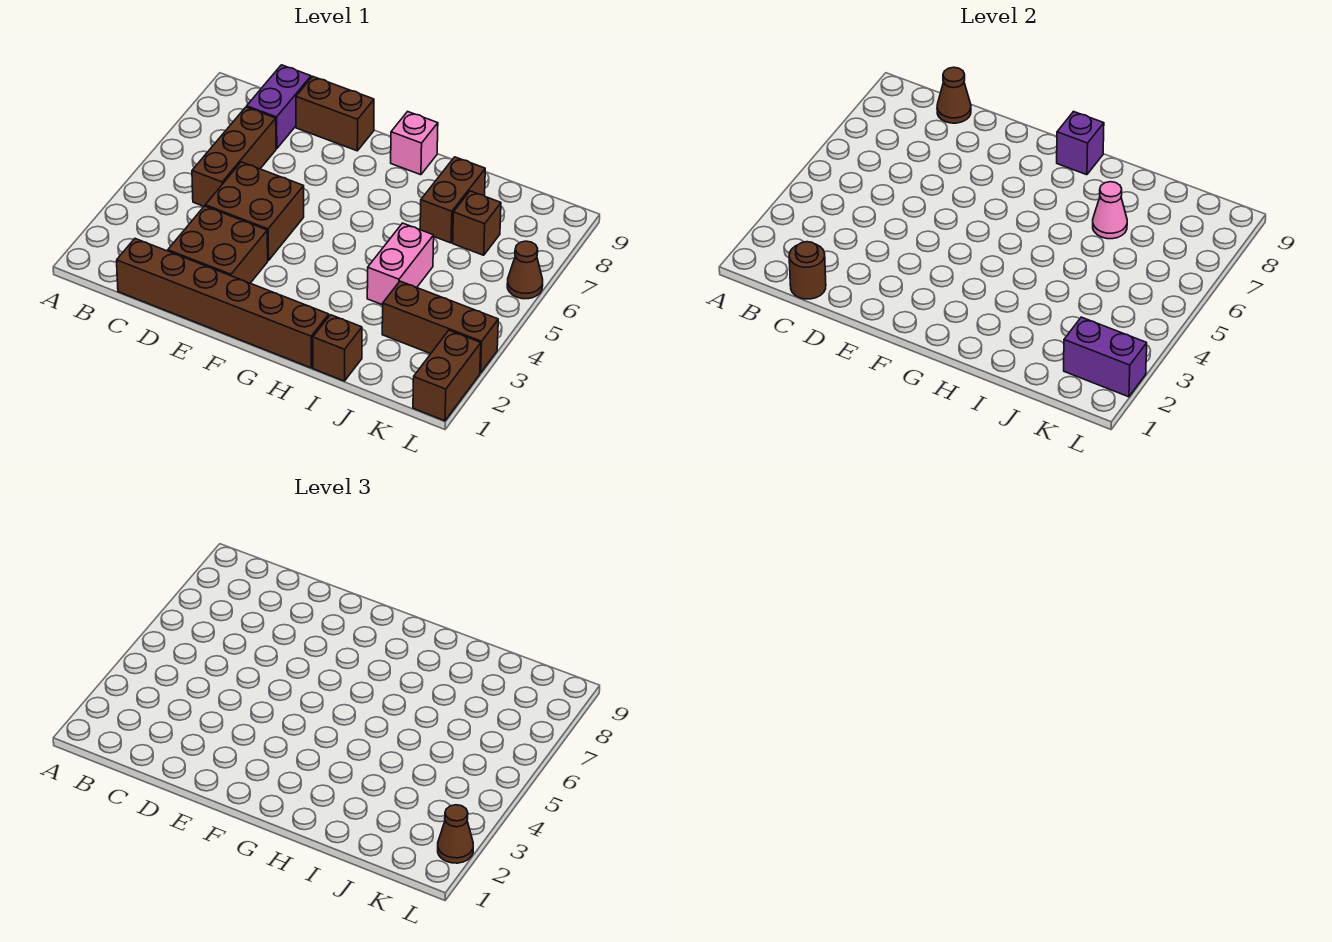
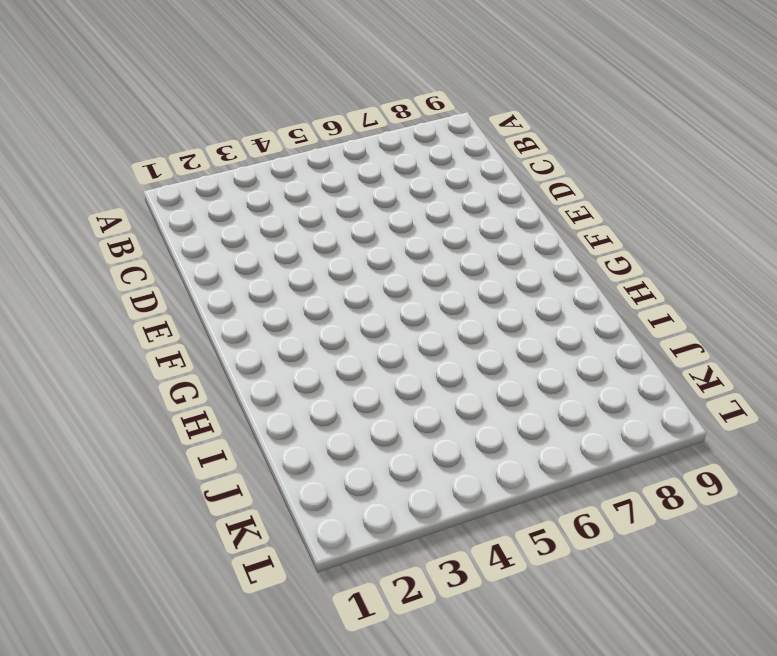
none -> brown 1x6 brick [117,239,329,368]
none -> brown 1x3 brick [192,107,276,206]
none -> purple 1x2 brick [247,65,311,149]

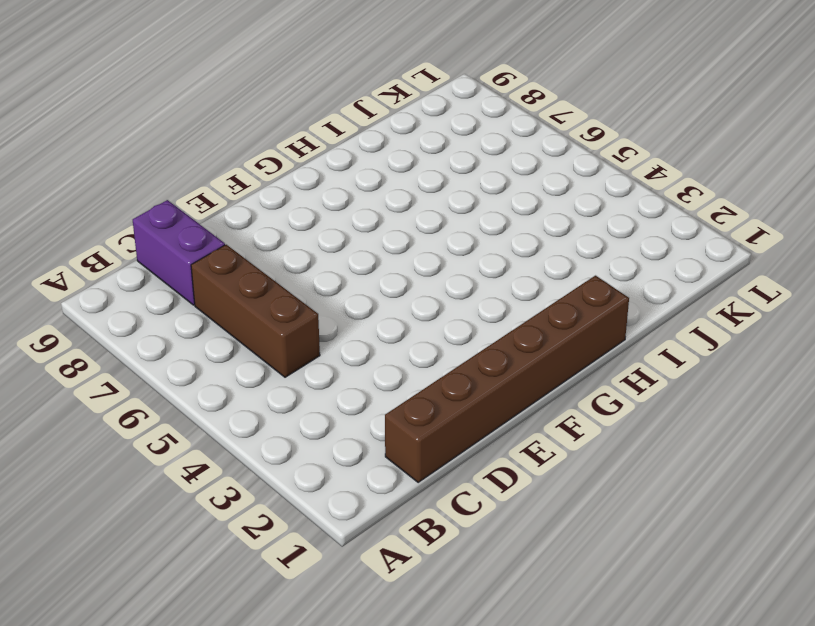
none -> brown 2x2 brick [168,206,268,283]
none -> brown 2x2 brick [205,162,304,261]
none -> brown 1x2 brick [296,77,374,151]

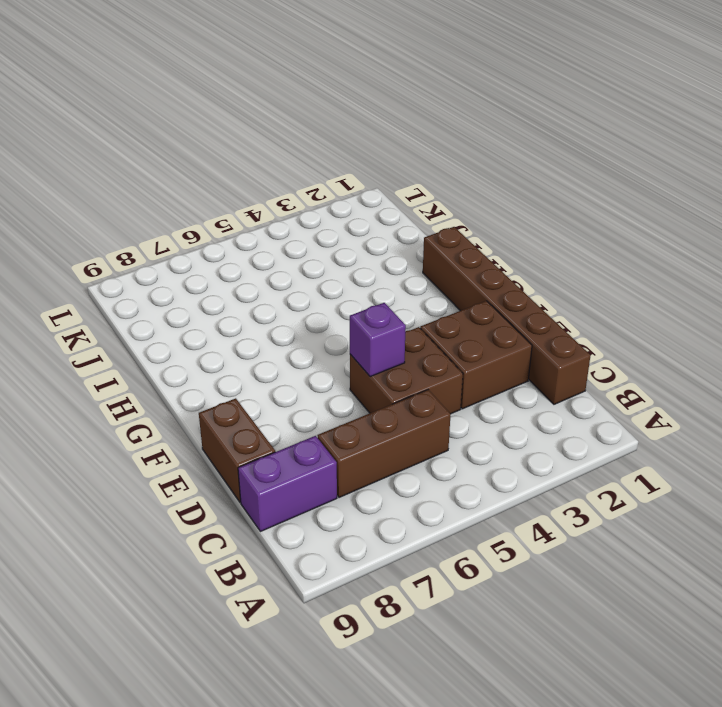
purple 1x1 brick [350,303,406,377] -> purple 1x1 brick moved to [1057,112,1104,175]
none -> pink 1x1 brick [391,112,438,175]
none -> brown 1x1 brick [313,315,362,381]
none -> pink 1x2 brick [367,223,434,305]

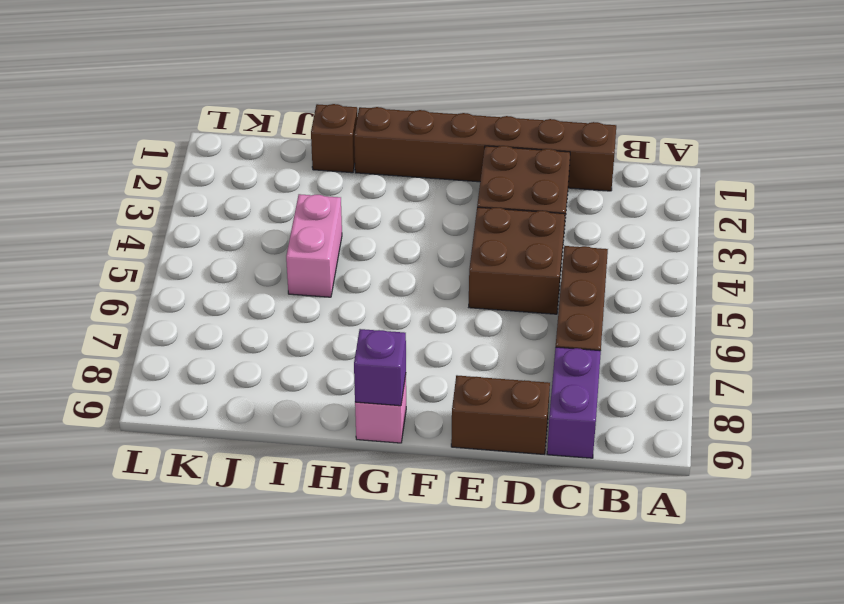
none -> brown 1x2 brick [420,157,485,243]
none -> brown 1x3 brick [382,281,498,373]
none -> brown 1x1 brick [453,191,501,255]

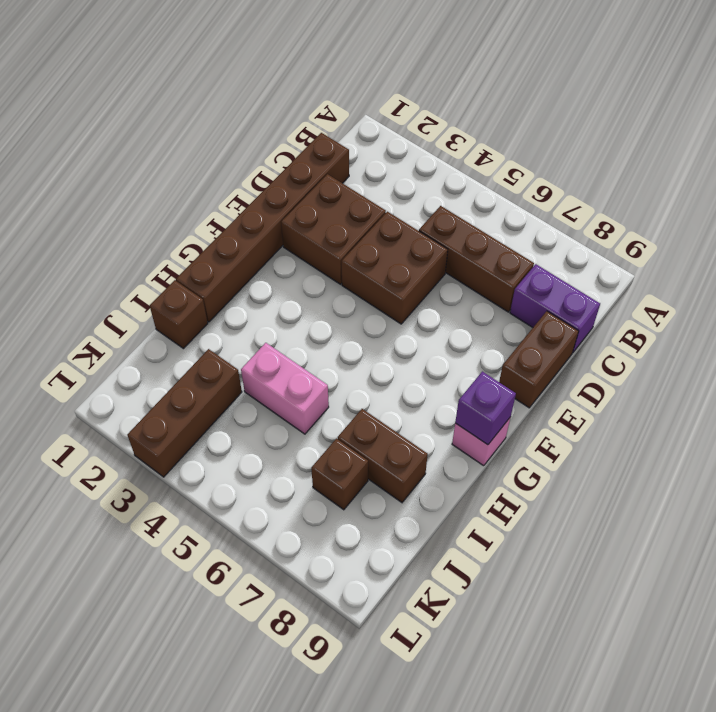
none -> brown 1x2 brick [413,330,481,421]
none -> brown 1x1 cone [507,241,543,299]
none -> brown 1x1 round brick [789,242,826,299]

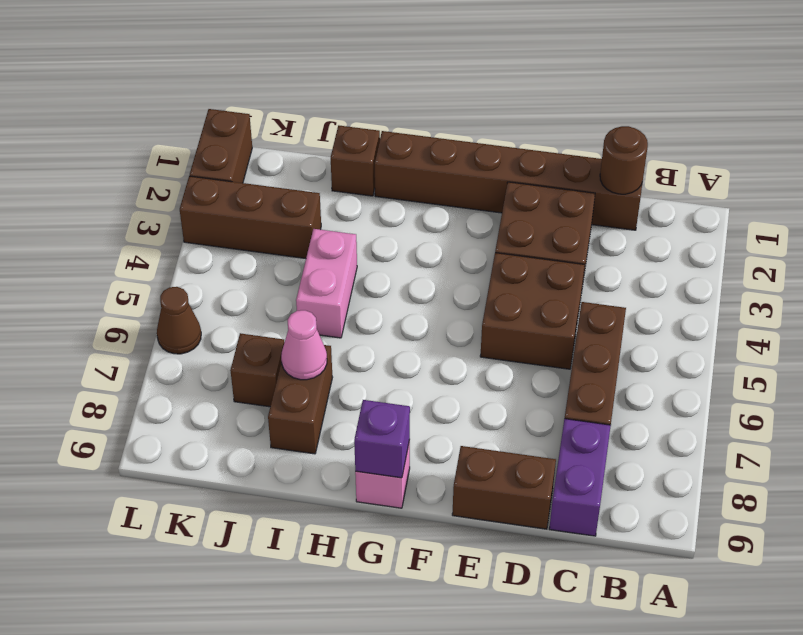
none -> brown 1x1 cone [937,67,971,123]
none -> purple 1x2 brick [1064,317,1147,397]
none -> brown 1x1 cone [438,805,473,863]

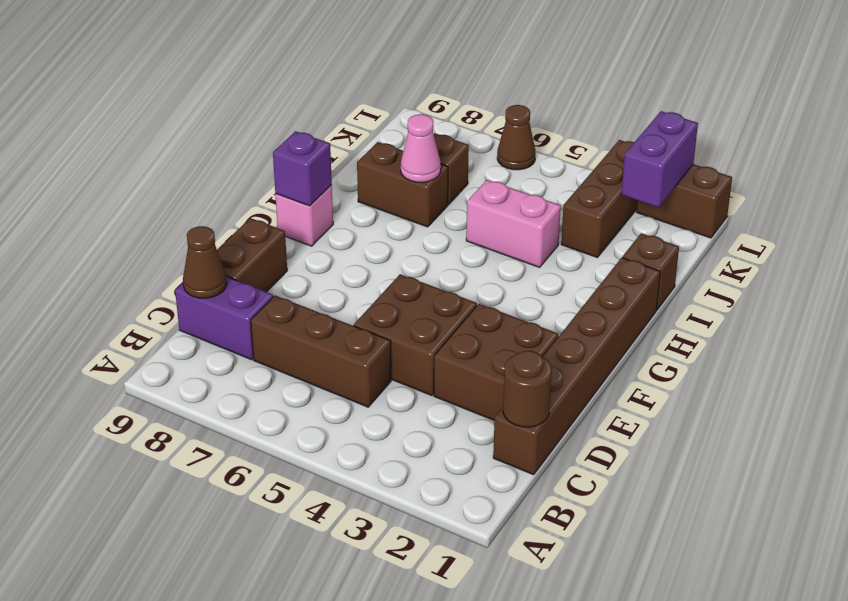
none -> brown 1x1 cone [438,805,473,863]

